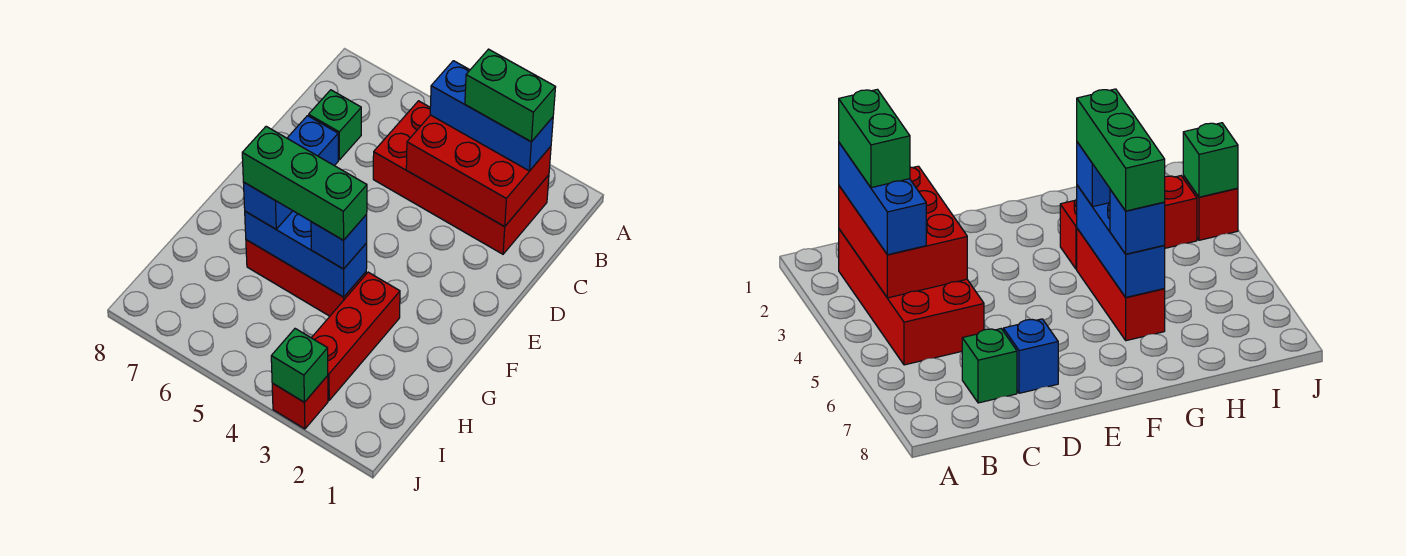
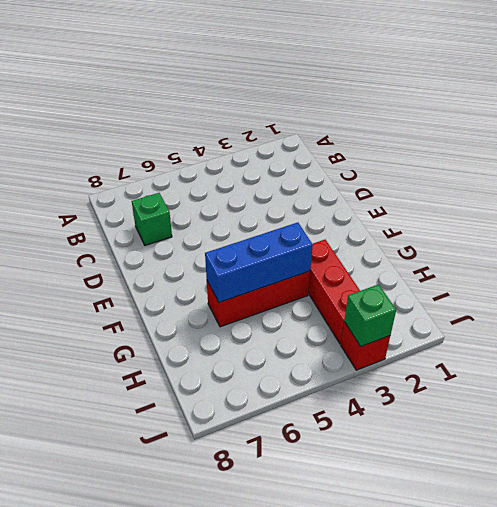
none -> red 2x4 brick [373,101,549,254]
none -> blue 1x1 brick [287,116,338,166]
none -> red 2x3 brick [406,115,551,227]

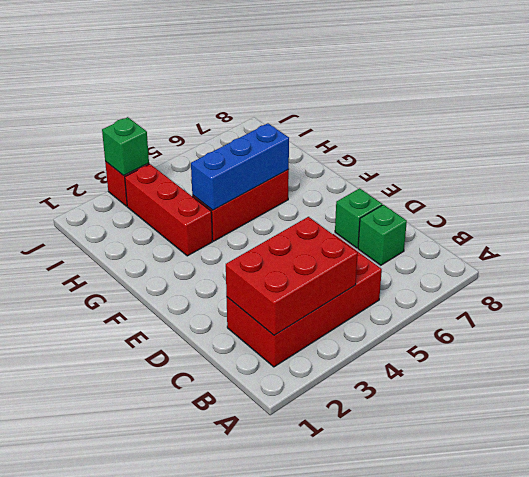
green 1x1 brick [335,188,382,248] -> blue 1x1 brick [287,116,338,166]
none -> blue 1x3 brick [430,61,553,171]
none -> blue 1x1 brick [311,215,367,269]
none -> blue 1x1 brick [243,182,292,229]

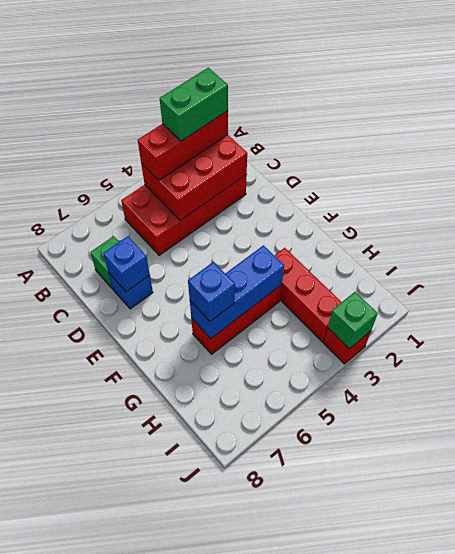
red 1x3 brick [138,111,228,180] -> blue 1x3 brick [430,61,553,171]
blue 1x1 brick [103,236,150,292] -> blue 1x1 brick moved to [311,215,367,269]
none -> green 1x3 brick [242,126,367,240]

